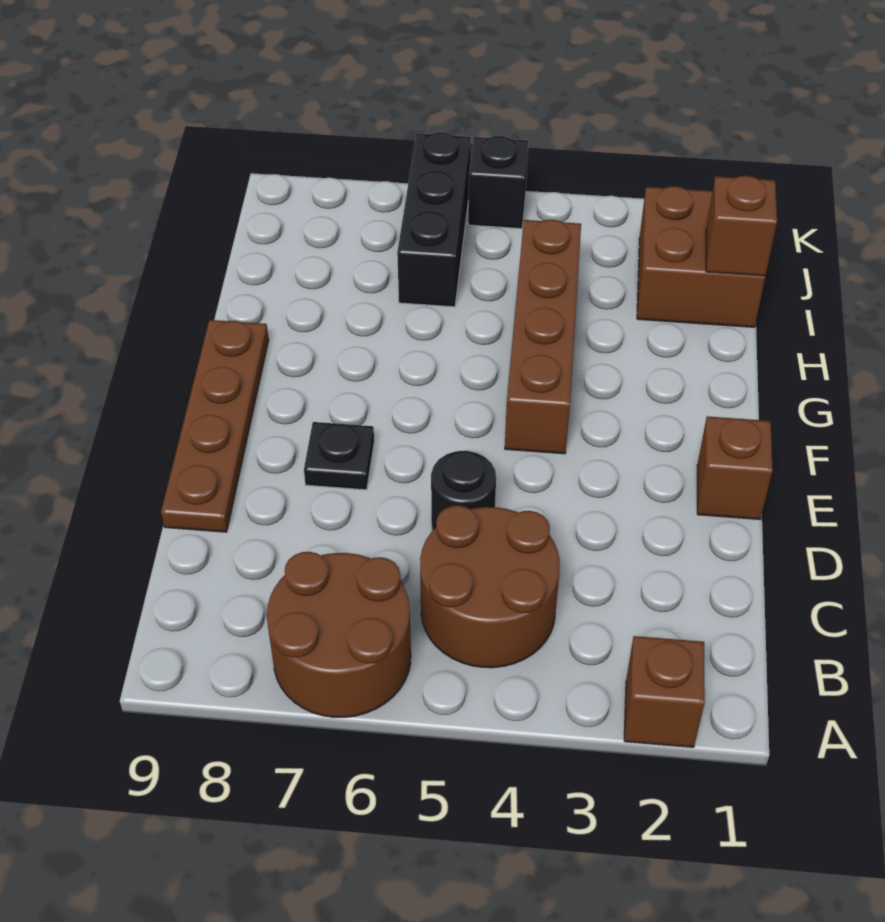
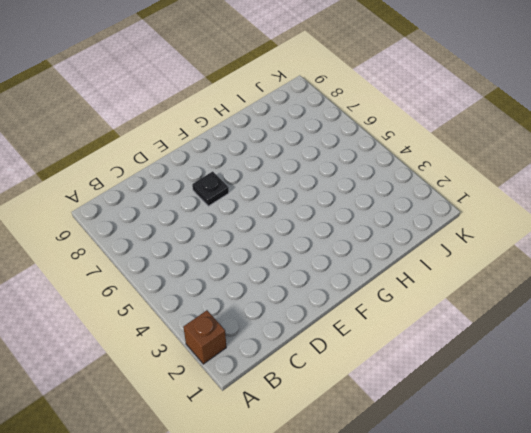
none -> brown 2x2 round brick [267,552,411,717]
none -> brown 2x2 round brick [420,505,560,668]
none -> black 1x1 round brick [431,451,496,531]

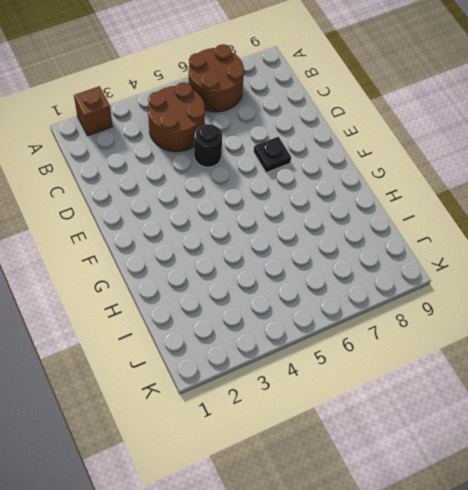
none -> brown 1x4 plate [161,320,269,532]
none -> brown 1x1 brick [697,416,773,519]
none -> brown 1x4 brick [505,220,581,454]

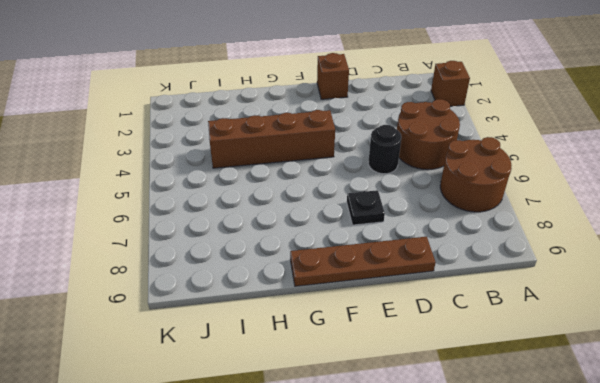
none -> brown 2x2 brick [637,186,765,327]
none -> black 1x3 brick [397,132,471,307]
none -> black 1x1 brick [468,136,528,229]

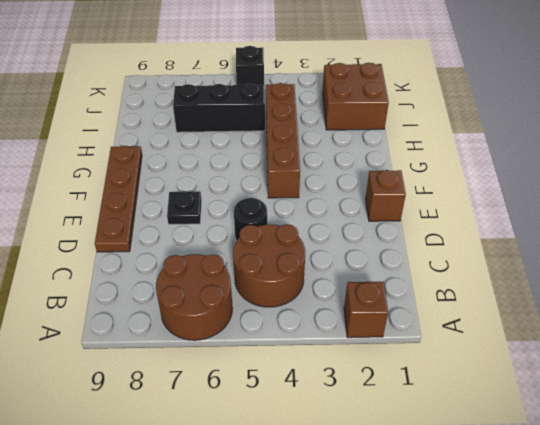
black 1x3 brick [173,83,265,132] -> black 1x3 brick turned to [397,132,471,307]
none -> brown 1x1 brick [706,176,777,276]

